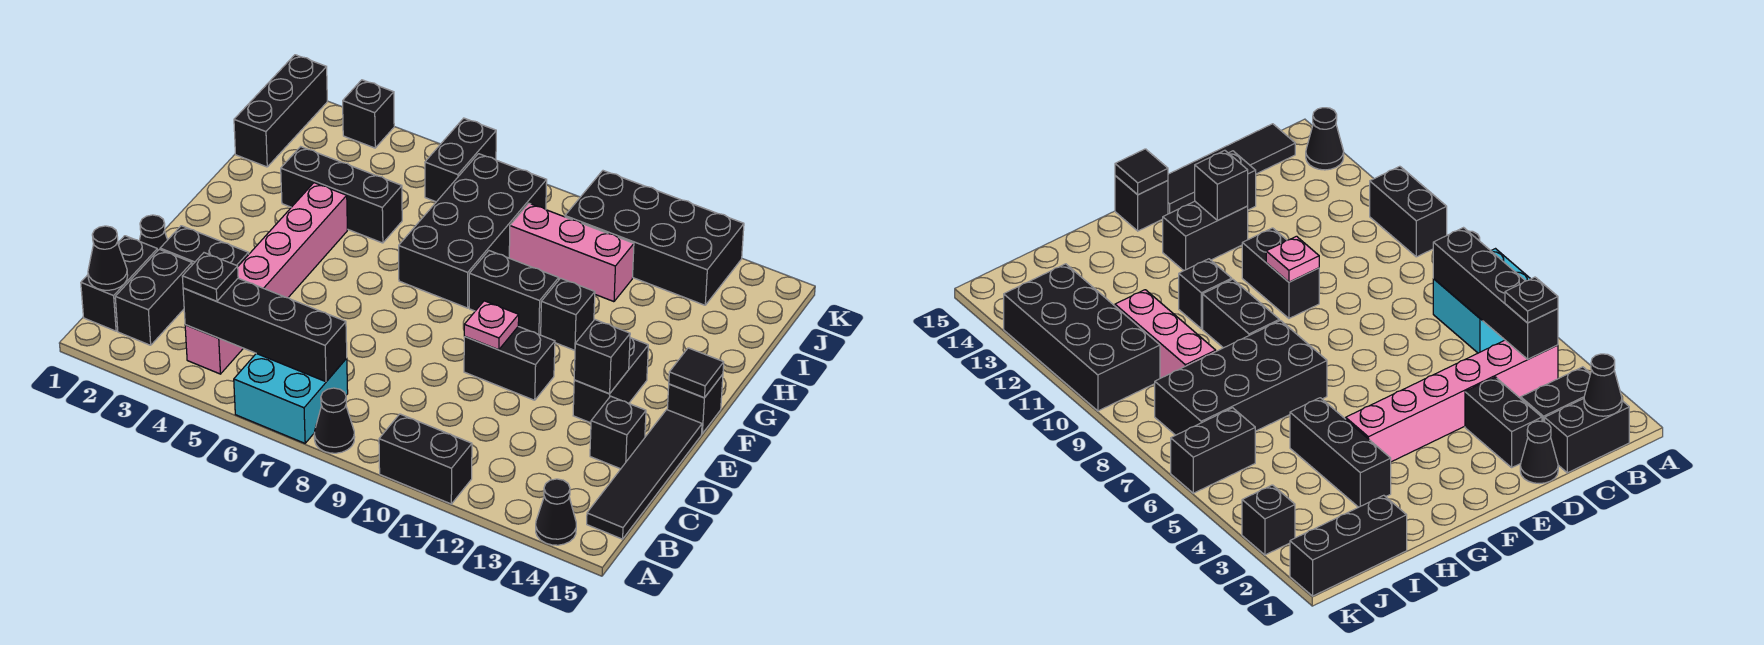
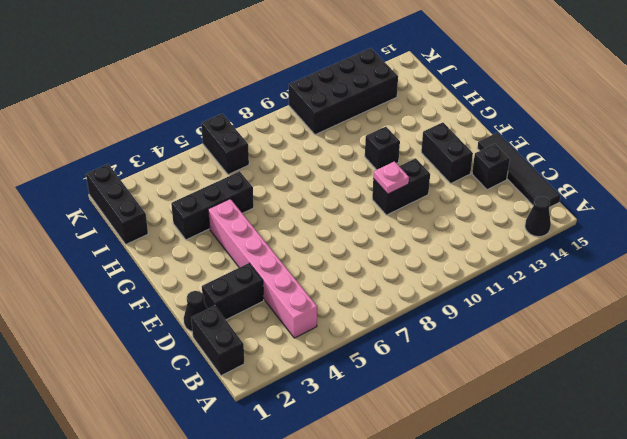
none -> cyan 2x2 brick [234,354,348,443]
none -> black 1x1 cone [314,388,355,453]
none -> black 1x2 brick [379,414,472,504]

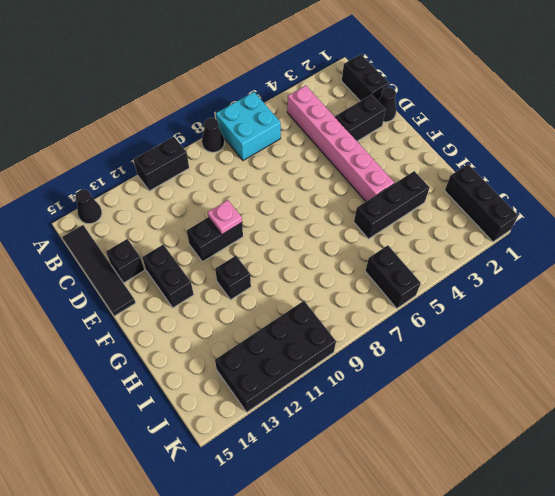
none -> black 1x2 brick [115,249,192,345]
none -> black 1x1 brick [667,374,723,434]
none -> black 2x4 brick [399,154,547,308]

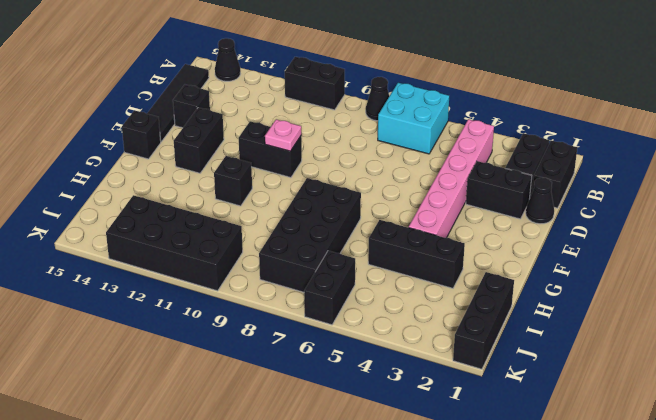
none -> black 1x2 brick [469,251,559,335]
none -> pink 1x3 brick [509,203,634,302]
none -> black 1x1 brick [343,80,394,148]

